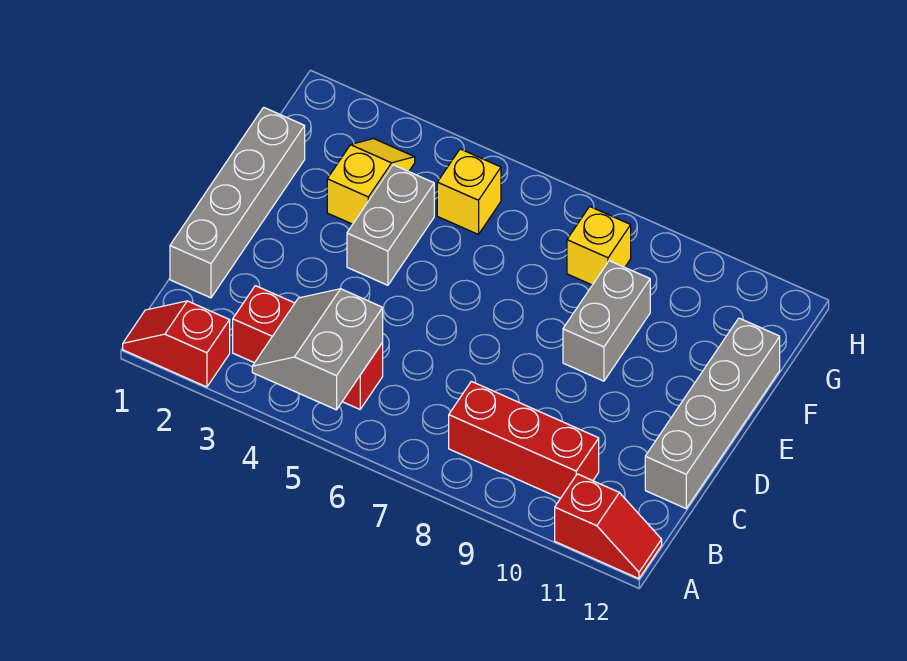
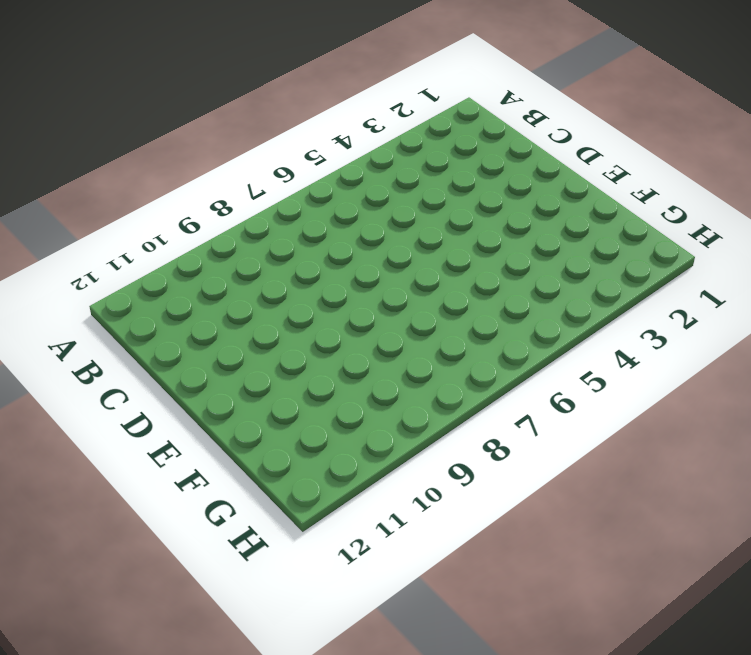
none -> red 1x2 slope [123,301,230,387]
none -> red 1x2 slope [555,474,662,579]
none -> red 1x3 brick [233,286,383,409]

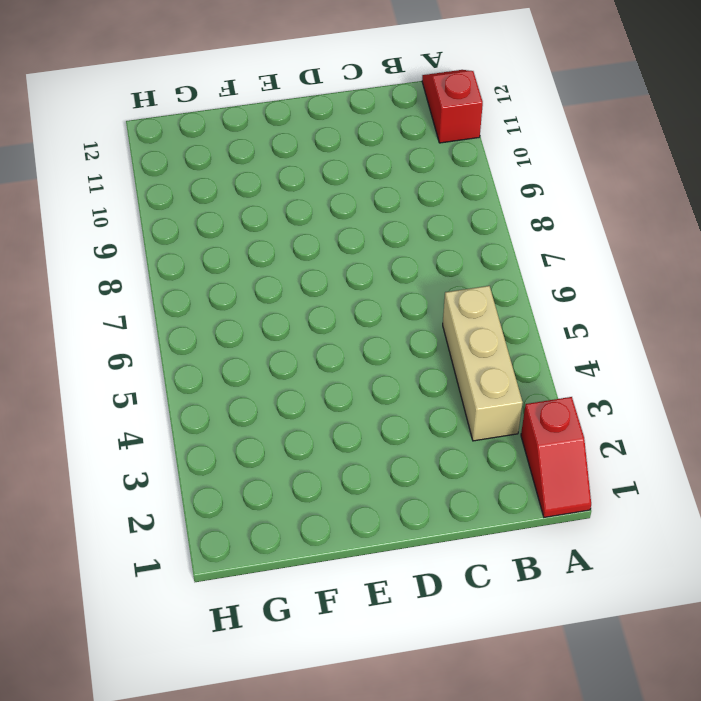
tan 1x3 brick [443,286,523,441] -> red 1x3 brick [233,286,383,409]
none -> red 1x3 brick [449,381,599,498]
none -> grey 1x4 brick [170,107,305,298]
none -> grey 1x4 brick [645,318,780,508]

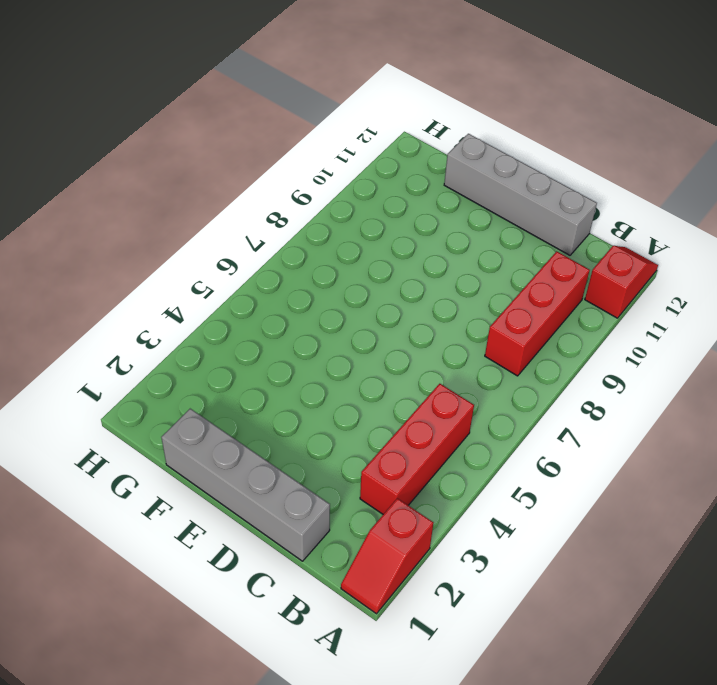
none -> grey 1x2 brick [347,165,434,285]
none -> grey 1x2 brick [563,261,650,381]
none -> yellow 1x2 slope [327,139,415,224]

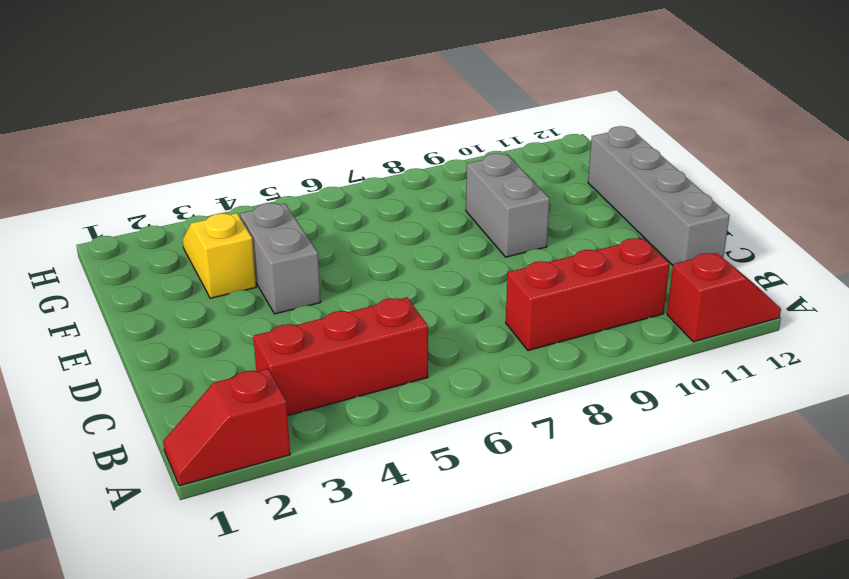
none -> grey 1x4 brick [170,107,305,298]
none -> yellow 1x1 brick [437,149,501,235]
none -> yellow 1x1 brick [567,207,631,285]

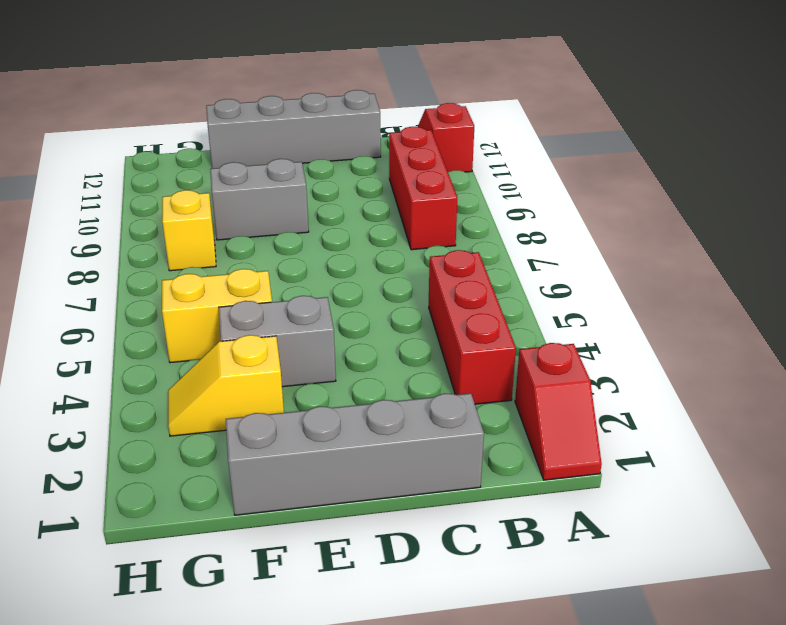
yellow 1x2 brick [162,269,272,363] -> yellow 1x1 brick [437,149,501,235]
none -> grey 2x2 slope [252,289,383,410]

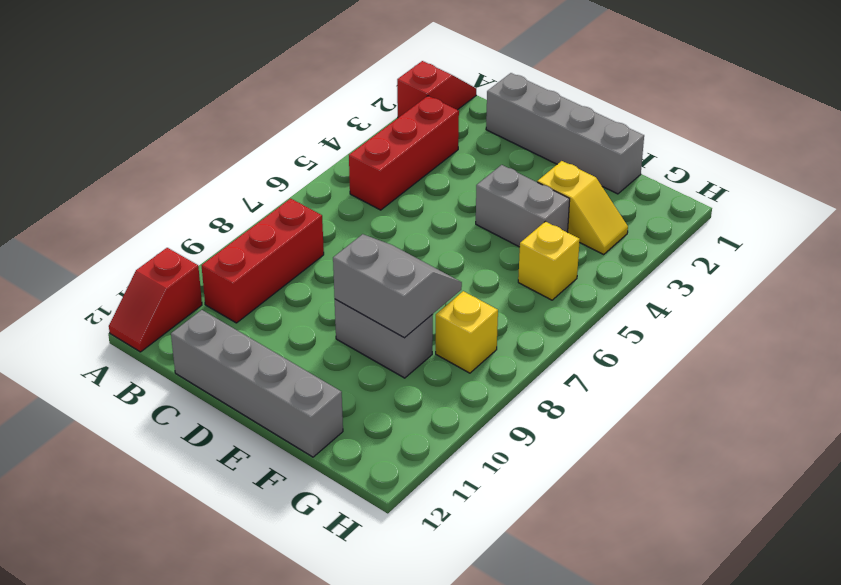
grey 2x2 slope [333,234,462,338] -> grey 2x2 slope moved to [252,289,383,410]

